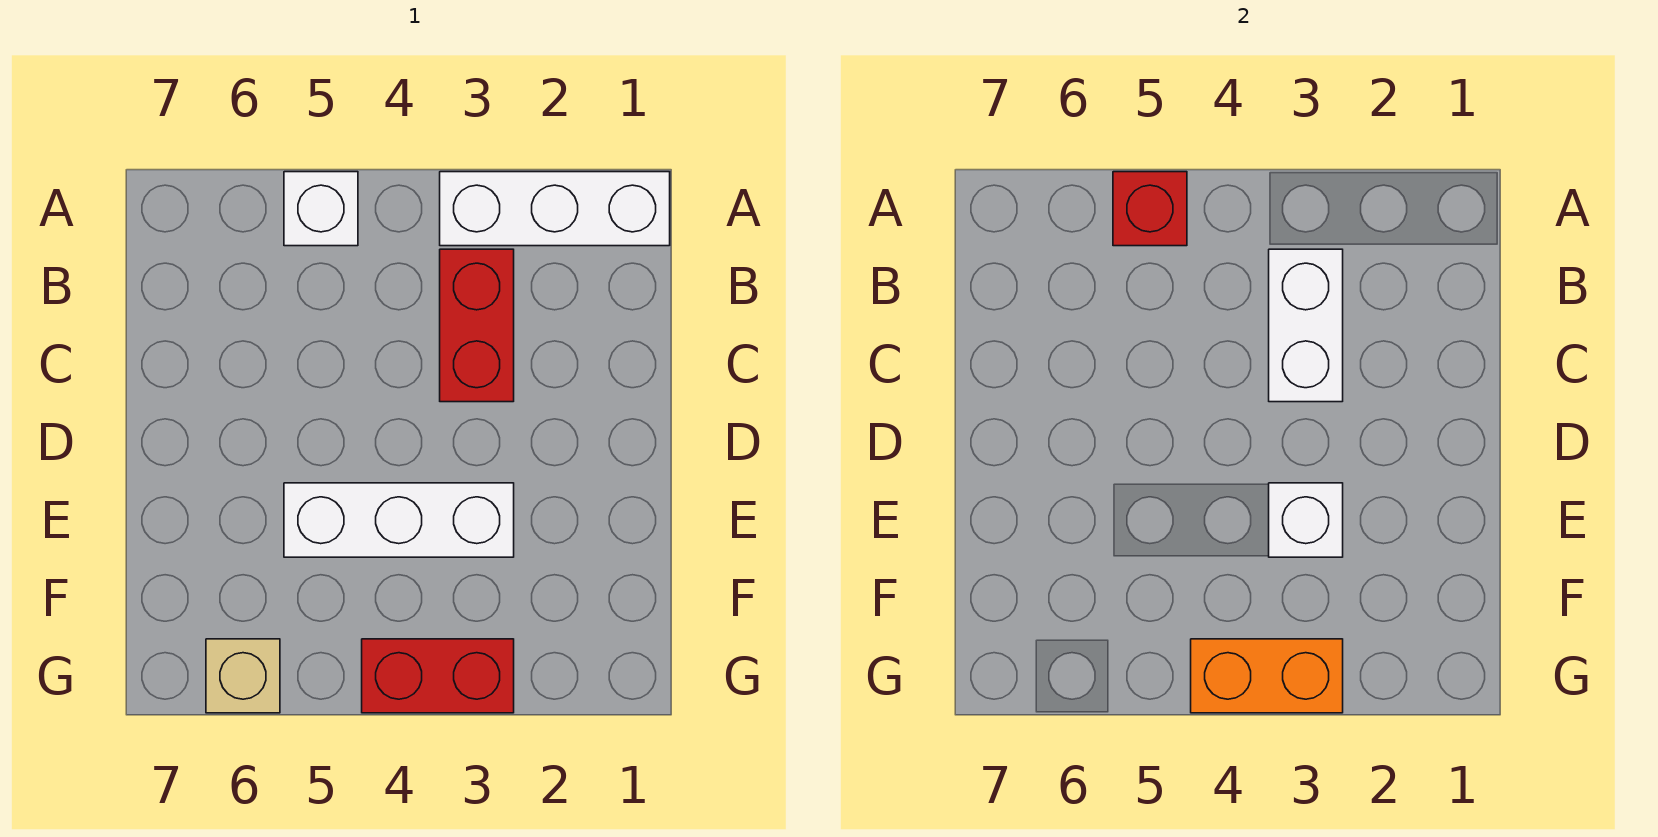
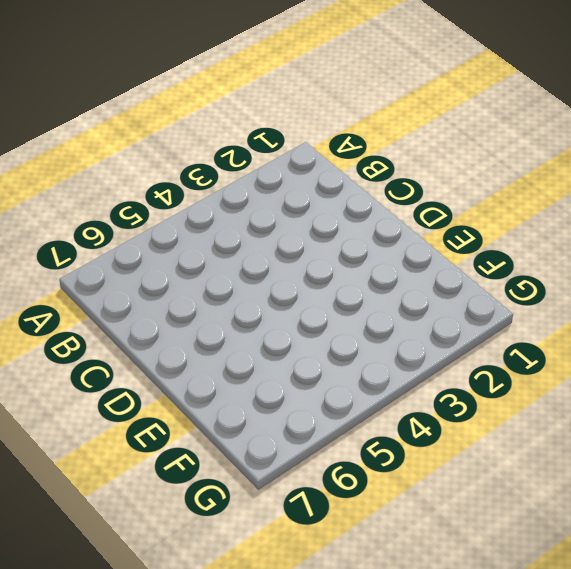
none -> white 1x3 brick [440,172,670,246]
none -> white 1x1 brick [284,172,358,246]

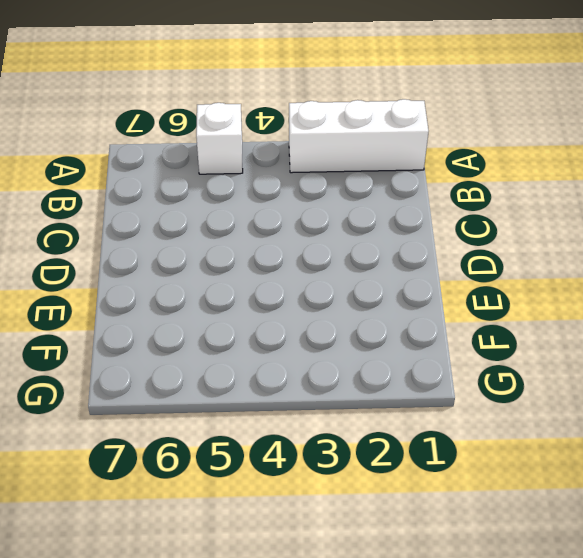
none -> red 1x2 brick [440,249,514,402]
none -> white 1x3 brick [284,483,514,557]

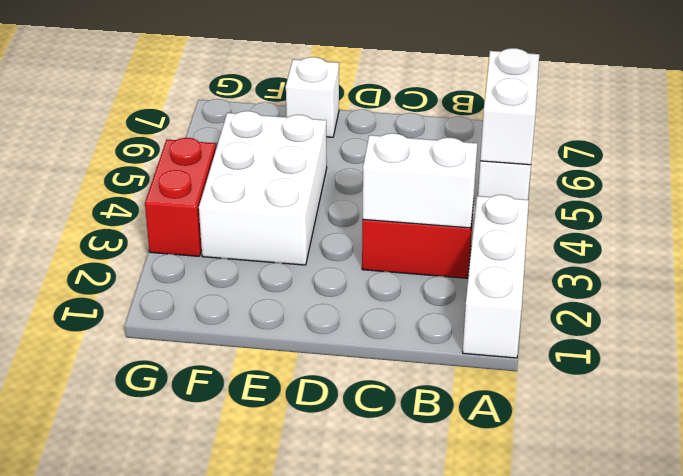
white 1x2 brick [480,48,539,165] -> red 1x1 brick [1113,172,1187,246]
white 2x3 brick [199,111,327,265] -> white 1x3 brick [284,483,514,557]
white 1x1 brick [286,57,339,137] -> white 1x1 brick moved to [1269,483,1343,557]
none -> tan 1x1 brick [206,639,280,713]
none -> orange 1x2 brick [1191,639,1343,713]

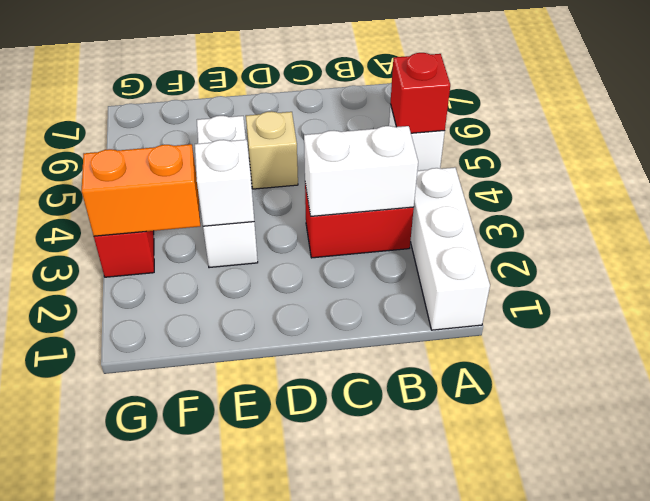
tan 1x1 brick [246,111,298,189] -> tan 1x1 brick moved to [206,639,280,713]
orange 1x2 brick [82,144,200,236] -> orange 1x2 brick turned to [1191,639,1343,713]

